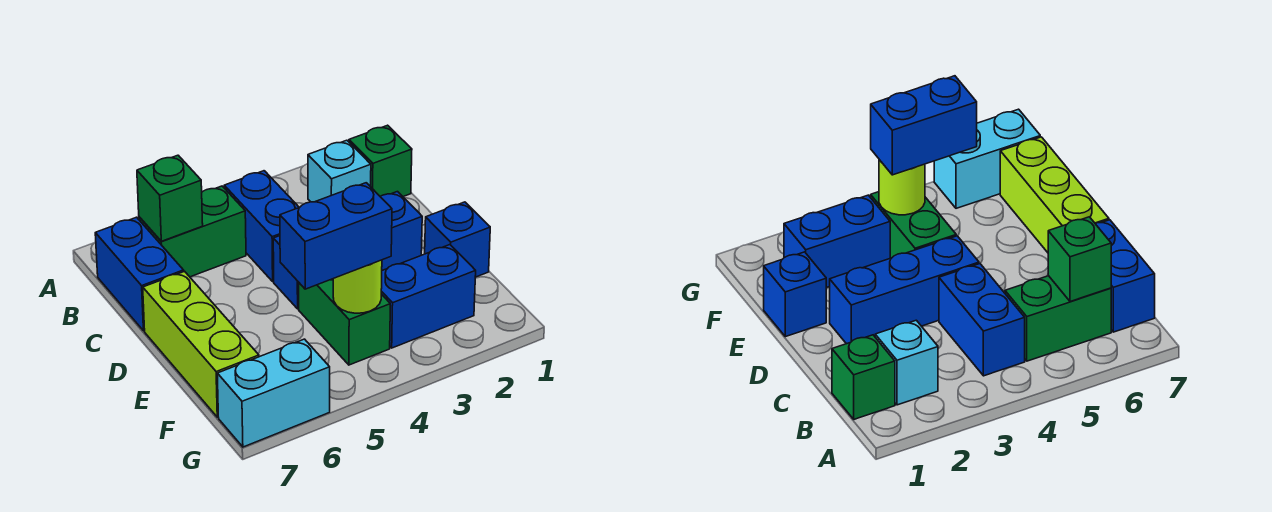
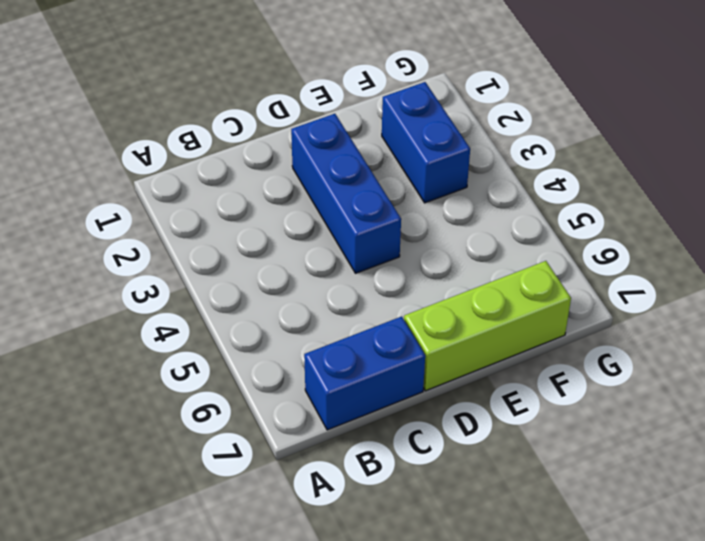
none -> green 1x1 brick [349,125,412,197]
none -> cyan 1x1 brick [308,140,371,202]
none -> blue 1x2 brick [224,171,299,281]

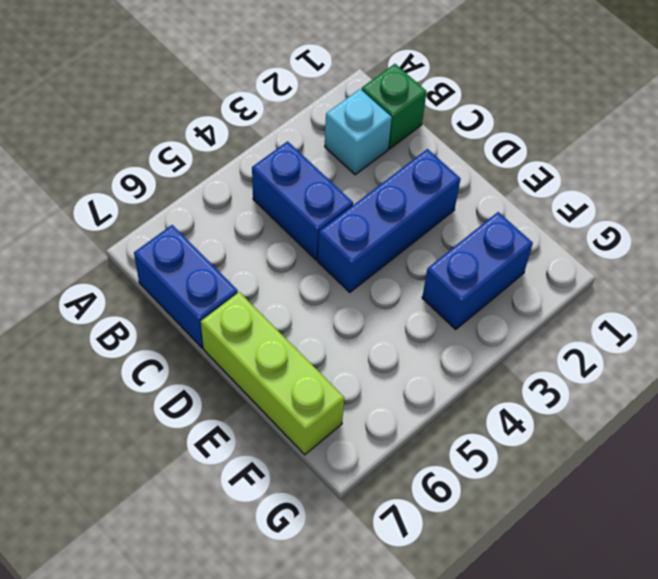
none -> green 1x2 brick [139,186,246,277]
none -> blue 1x1 brick [425,202,490,277]
none -> green 1x2 brick [299,279,390,365]

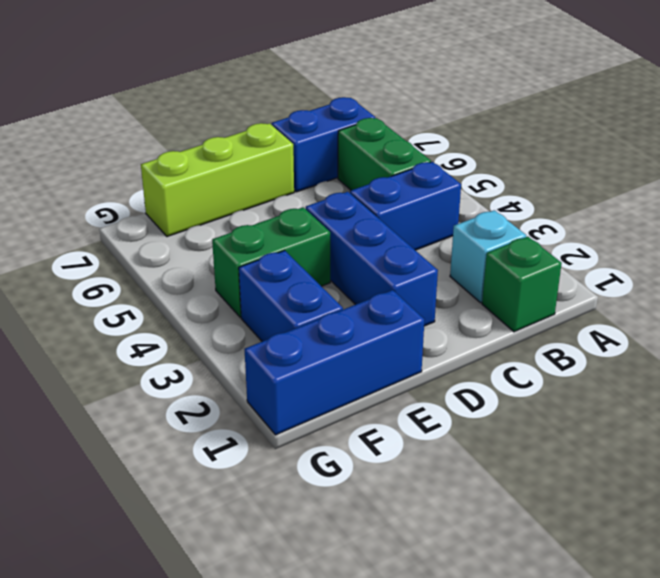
blue 1x3 brick [245,290,424,435] -> blue 1x1 brick [425,202,490,277]
none -> cyan 1x2 brick [217,339,330,447]
none -> green 1x1 brick [137,155,203,241]
none -> lime 1x1 round brick [333,260,382,313]

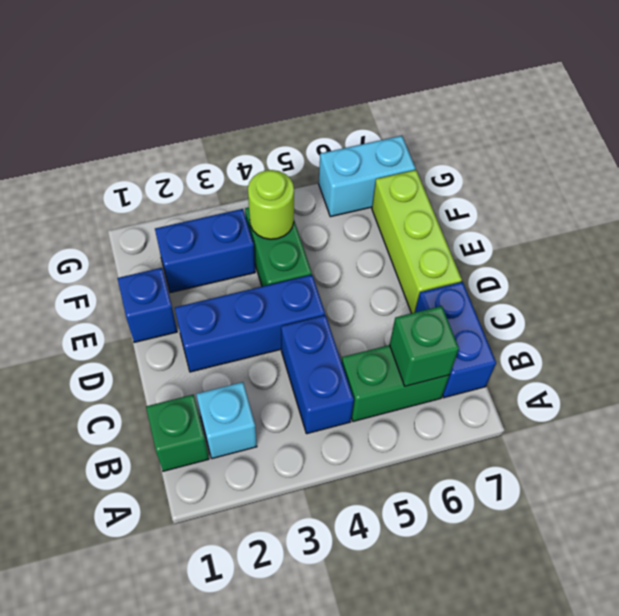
none -> blue 1x2 brick [280,183,392,289]

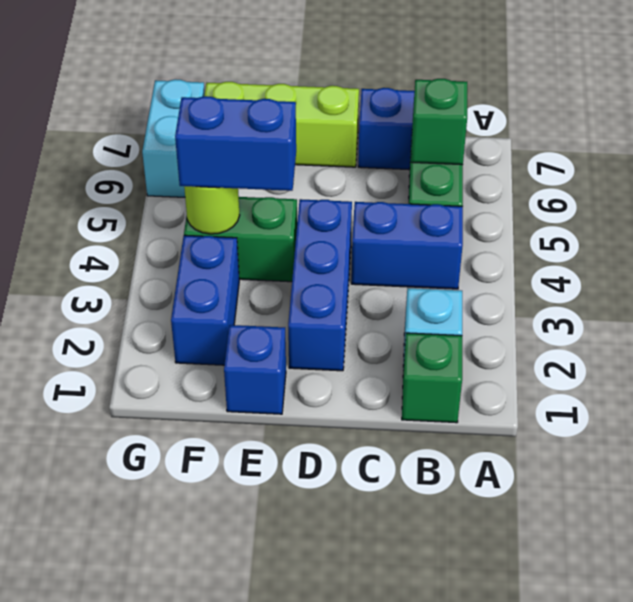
blue 1x2 brick [175,96,296,191] -> blue 1x2 brick turned to [280,183,392,289]

